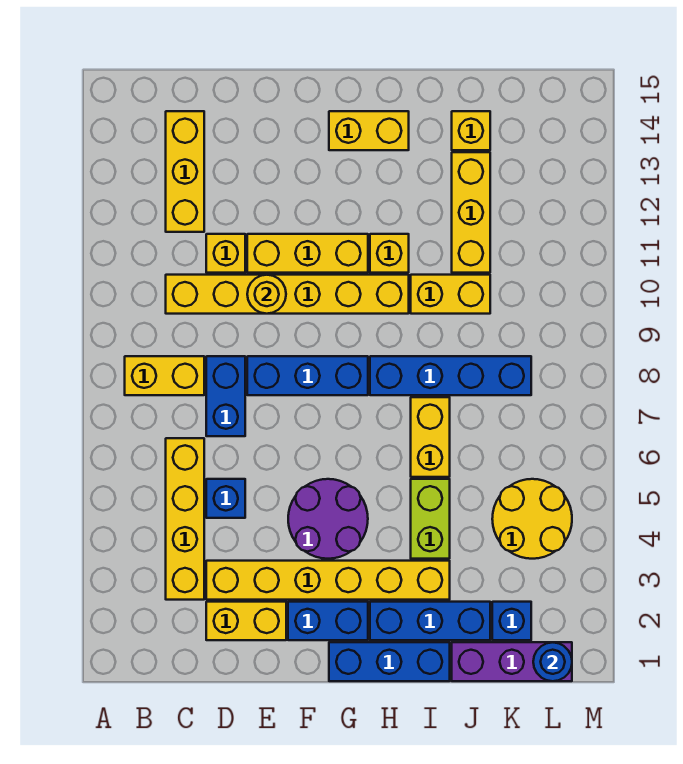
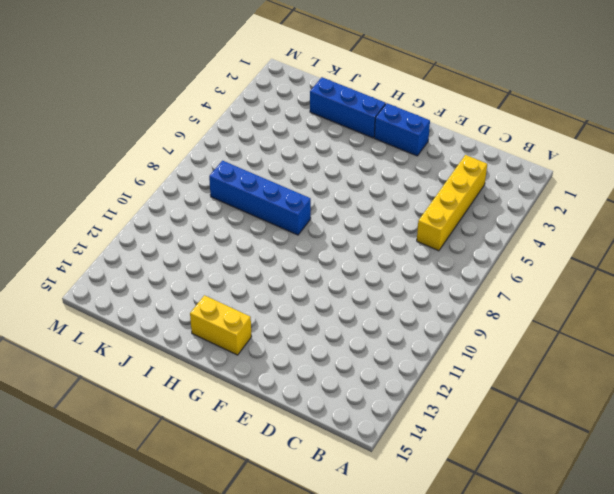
none -> yellow 1x2 brick [125,356,204,395]
none -> yellow 1x6 brick [166,275,409,314]
none -> yellow 1x3 brick [166,111,204,232]

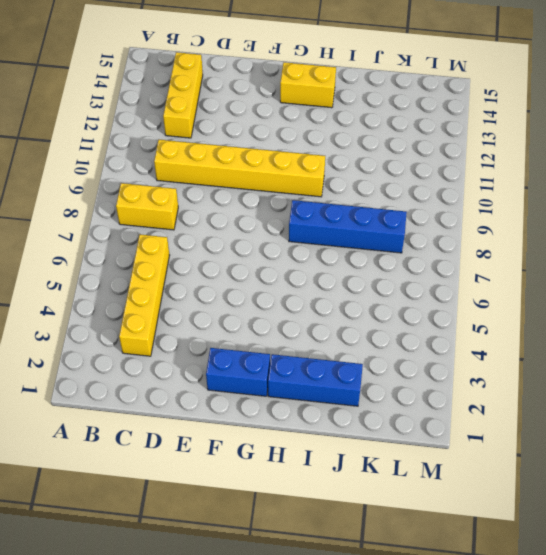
none -> yellow 1x2 brick [206,602,286,640]
none -> yellow 1x6 brick [206,561,450,600]
none -> blue 1x1 brick [206,479,245,518]

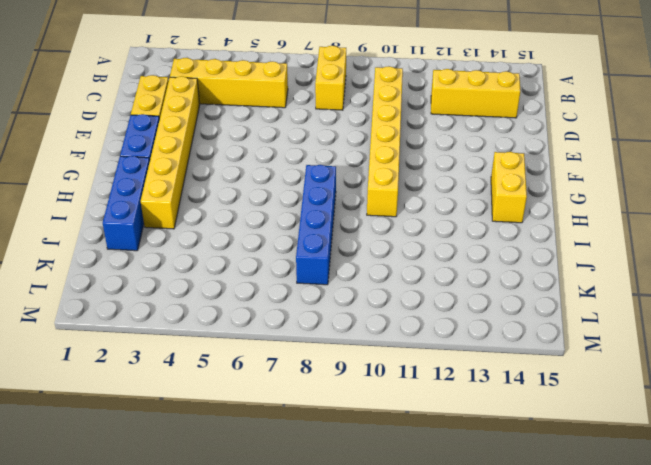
none -> blue 1x1 brick [206,479,245,518]
none -> blue 1x2 brick [206,356,245,436]
none -> yellow 1x1 brick [206,234,245,273]

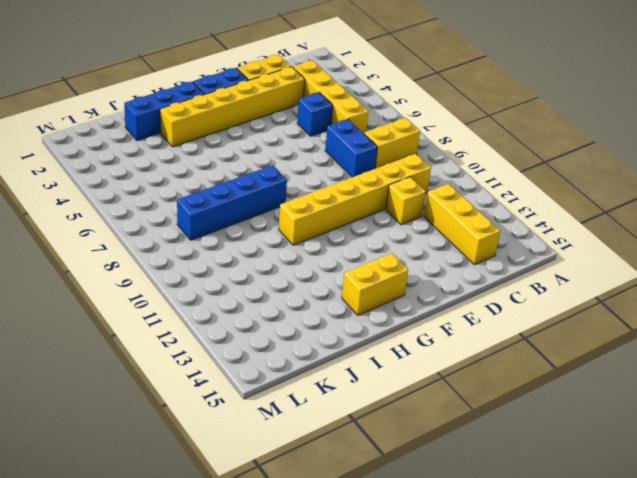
none -> blue 1x3 brick [247,356,368,395]
none -> yellow 1x3 brick [247,234,368,273]
none -> purple 2x2 round brick [288,479,368,559]

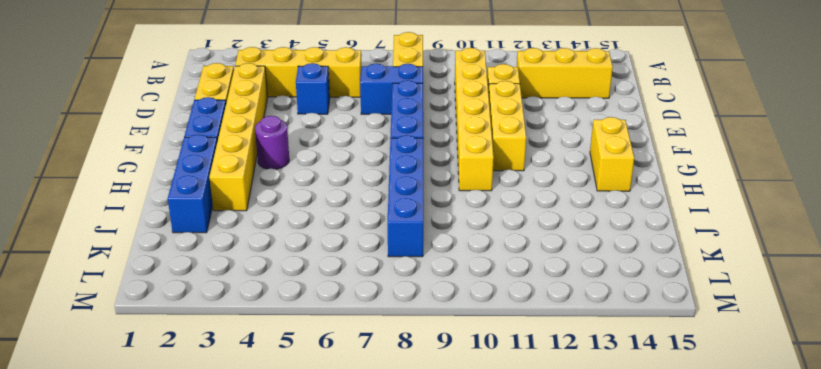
purple 1x1 round brick [255,116,289,169] -> purple 2x2 round brick [288,479,368,559]
none -> blue 1x3 brick [329,642,450,681]
none -> yellow 1x1 brick [370,234,409,273]
none -> lime 1x2 brick [411,479,450,559]

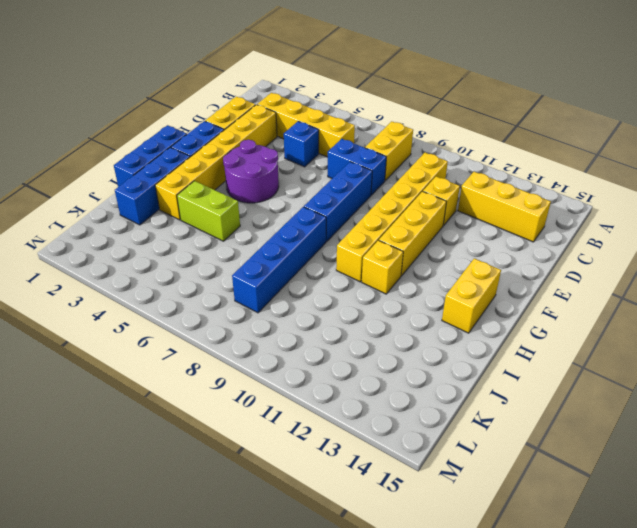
none -> yellow 1x2 brick [411,397,450,477]
none -> yellow 1x2 brick [411,275,490,314]
none -> purple 1x3 brick [452,642,572,681]

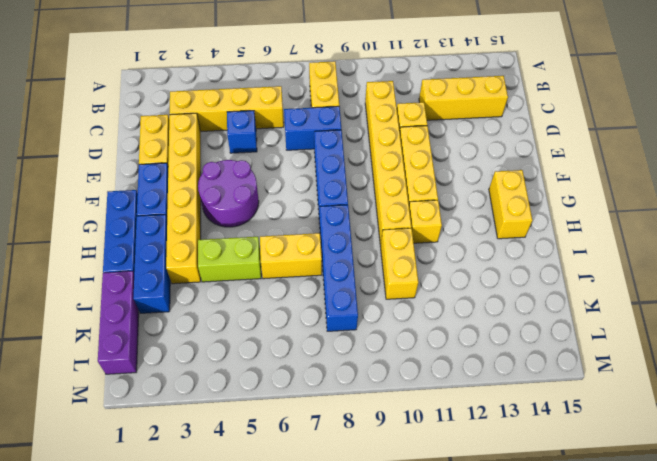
none -> yellow 1x3 brick [452,152,490,273]
none -> yellow 1x1 brick [452,111,490,150]
none -> blue 1x1 brick [492,602,531,640]

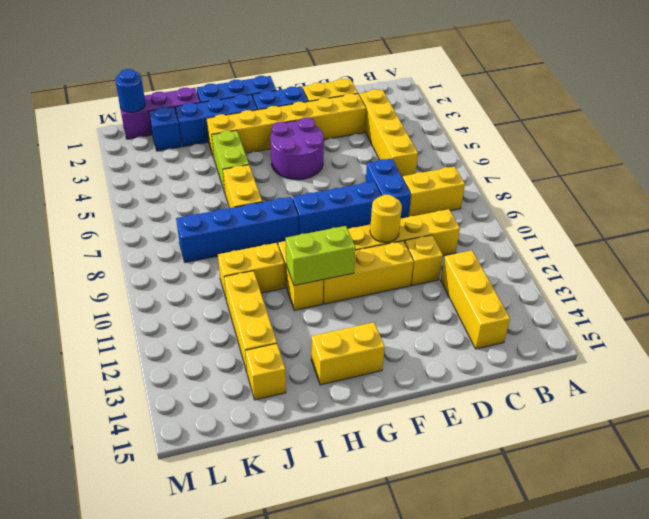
lime 1x2 brick [286,226,355,286] -> none
none -> blue 1x1 brick [206,479,245,518]
none -> yellow 2x2 round brick [492,479,572,559]

